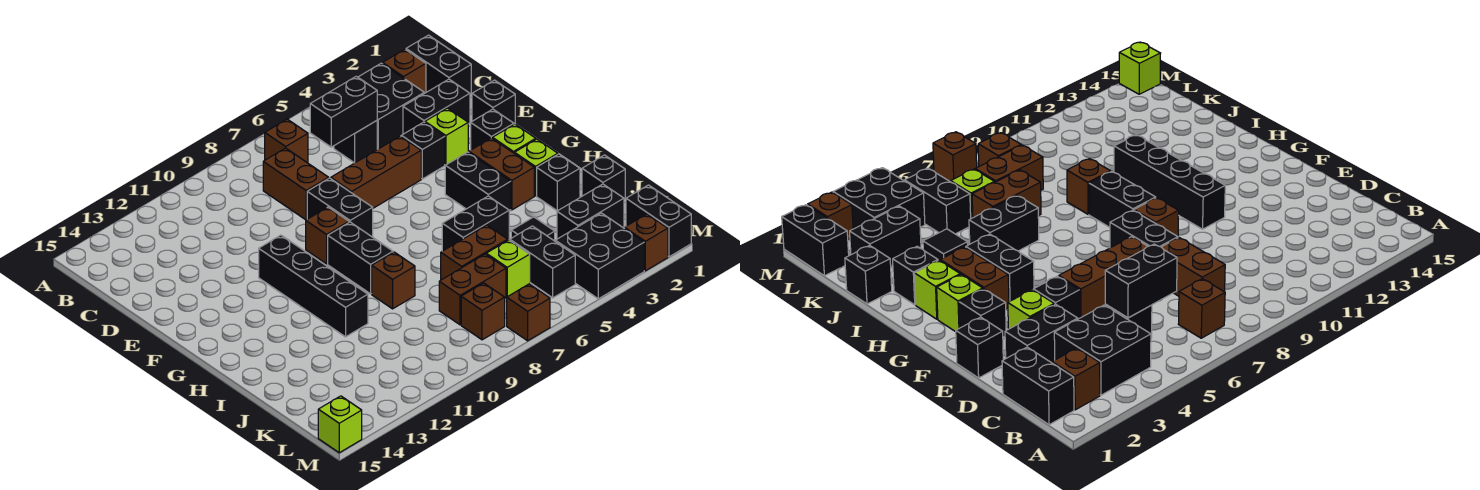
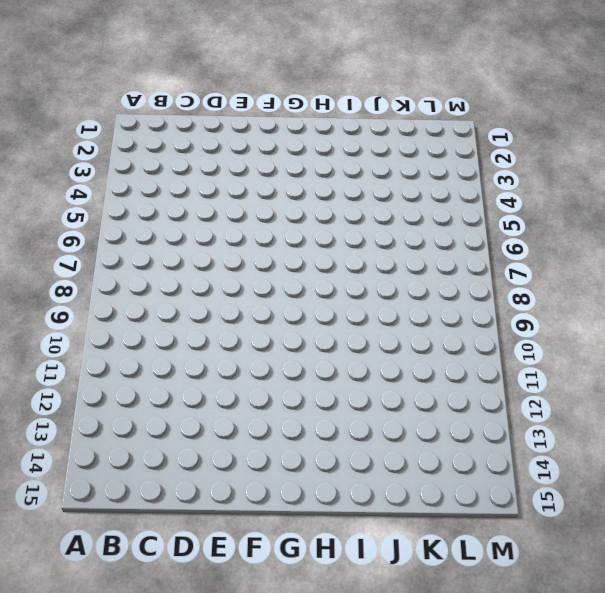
none -> black 1x2 brick [406,35,471,94]
none -> brown 1x1 brick [383,49,426,93]
none -> black 2x2 brick [358,63,424,149]
none -> brown 1x1 brick [265,119,308,163]

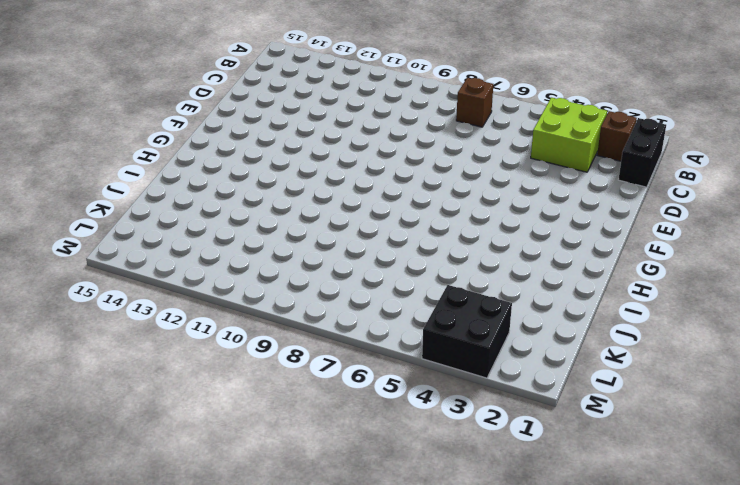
lime 2x2 brick [531,98,607,172] -> black 2x2 brick [358,63,424,149]
none -> black 1x1 brick [334,121,377,163]
none -> brown 1x2 brick [263,148,329,220]
none -> black 1x2 brick [403,79,470,134]
none -> black 1x1 brick [472,80,515,124]

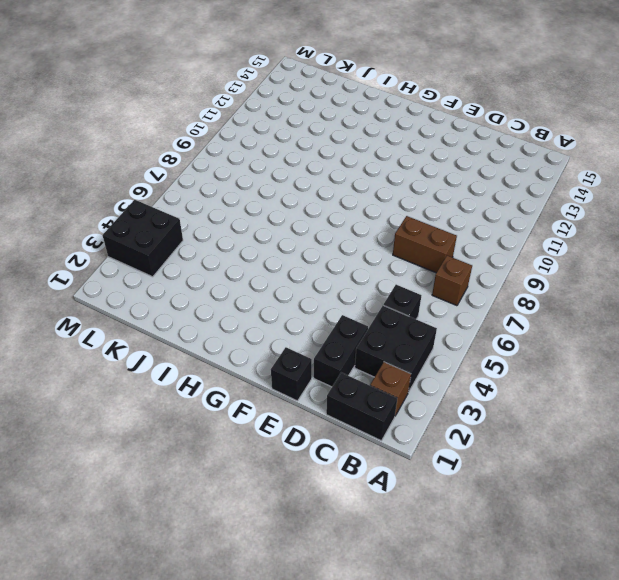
none -> lime 1x1 brick [425,108,468,165]
none -> black 1x1 brick [401,122,445,179]
none -> brown 1x3 brick [331,136,421,208]
none -> black 1x2 brick [307,178,373,237]

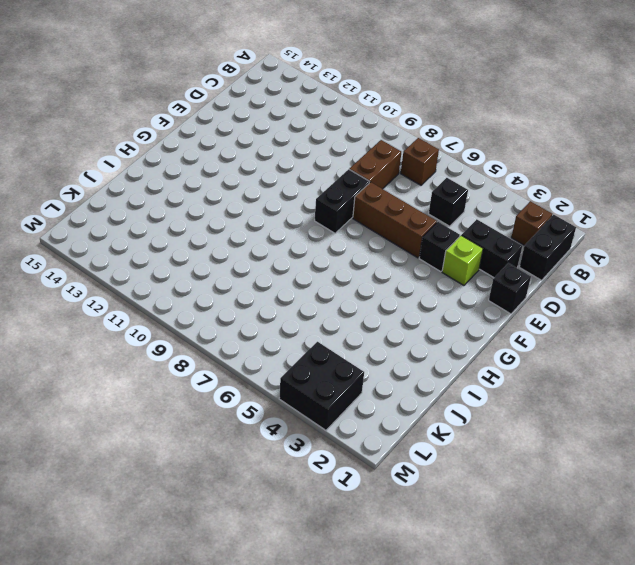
none -> black 2x2 brick [358,63,424,149]
none -> black 1x1 brick [471,109,514,150]
none -> brown 1x1 brick [306,207,349,264]
none -> black 1x4 brick [259,235,368,337]

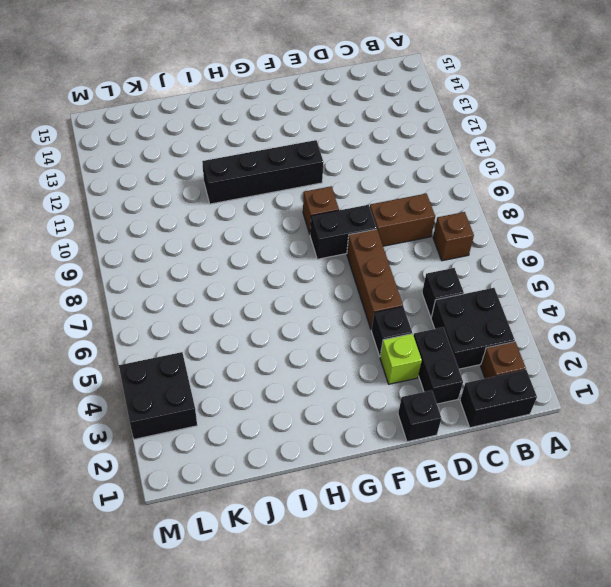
none -> black 1x1 brick [471,109,514,150]
none -> lime 1x1 brick [493,124,536,154]
none -> brown 1x2 brick [469,138,534,210]
none -> black 1x2 brick [445,152,511,212]

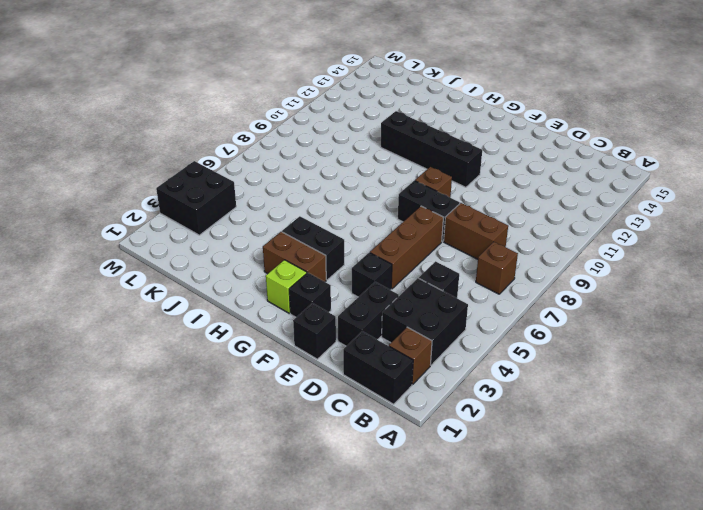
none -> lime 1x1 brick [425,108,468,165]
none -> black 1x2 brick [328,222,393,294]
none -> lime 1x1 brick [515,139,558,196]
none -> black 1x1 brick [537,154,580,211]

